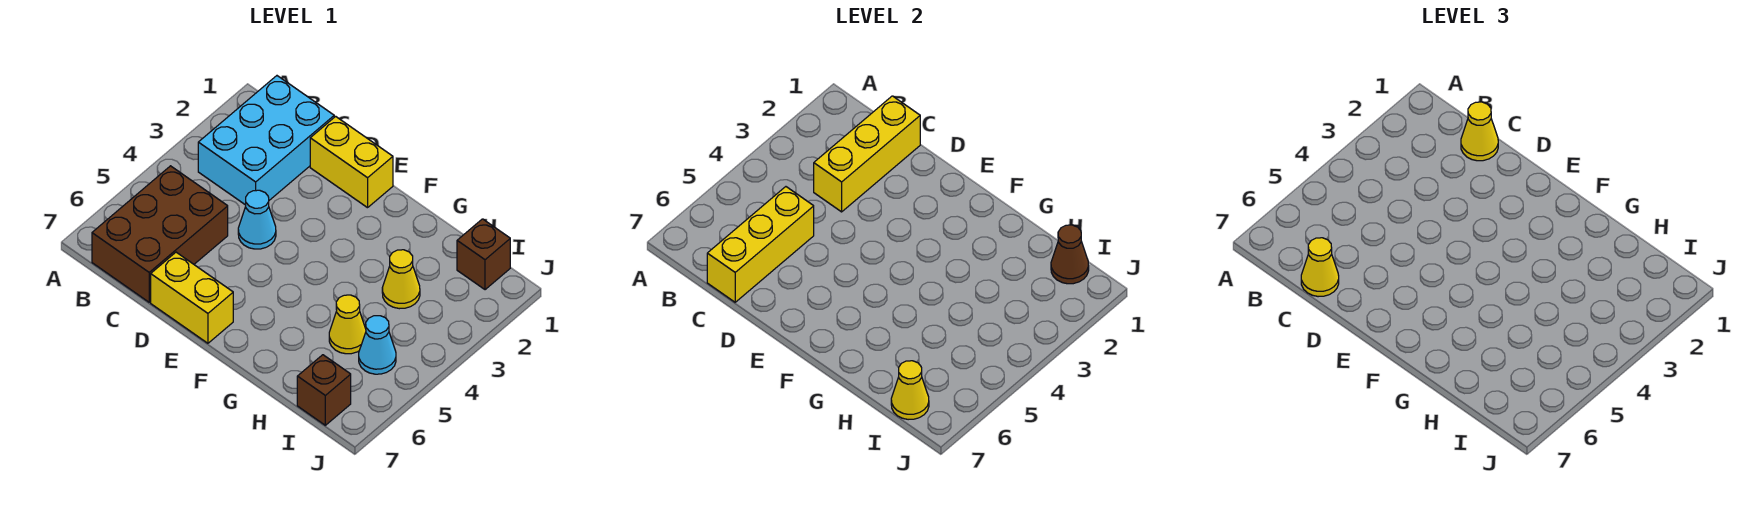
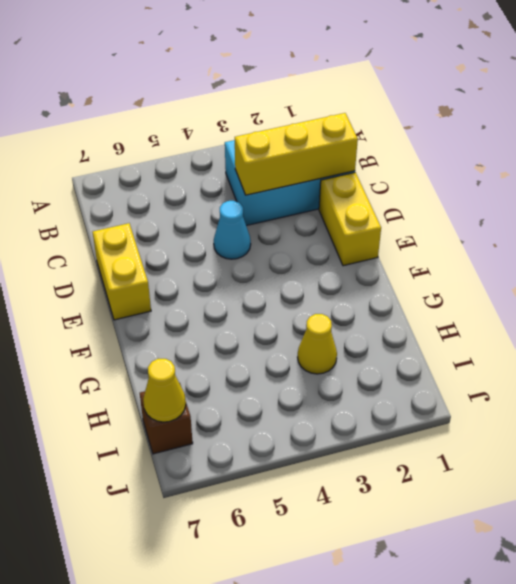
none -> brown 2x3 brick [92,166,228,302]
none -> yellow 1x1 cone [329,295,366,354]
none -> brown 1x1 brick [457,219,510,290]

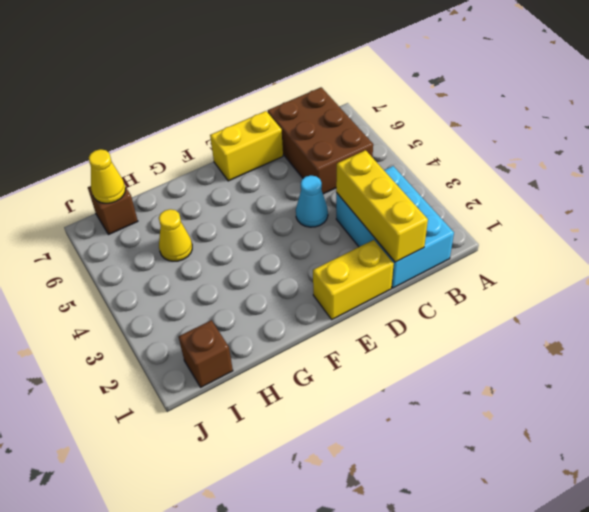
none -> yellow 1x1 cone [382,250,420,309]
none -> cyan 1x1 cone [359,316,396,374]
none -> yellow 1x3 brick [707,187,814,302]

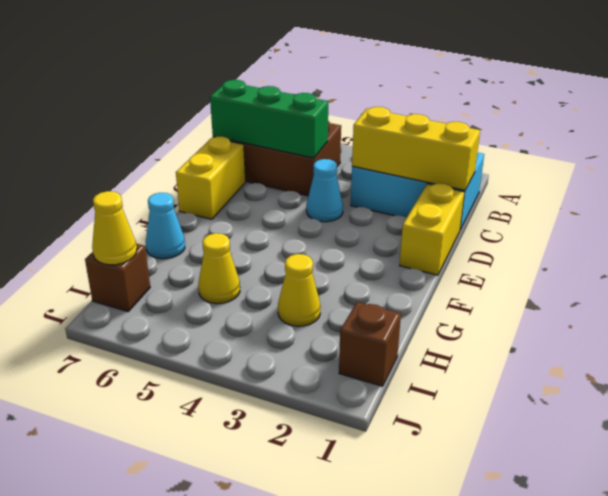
green 1x3 brick [210,80,328,158] -> yellow 1x3 brick [707,187,814,302]
cyan 1x1 cone [146,193,185,259] -> cyan 1x1 cone moved to [359,316,396,374]
none -> brown 1x1 cone [1051,225,1089,284]
none -> yellow 1x1 cone [1461,102,1498,161]
none -> yellow 1x1 cone [1301,238,1339,297]

